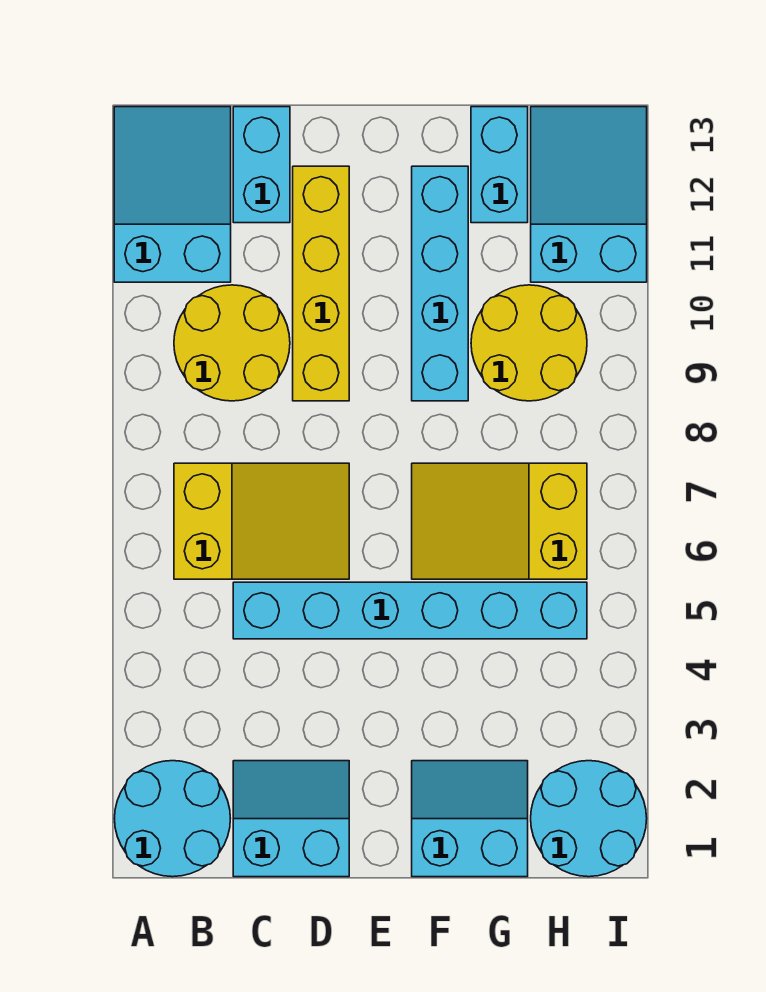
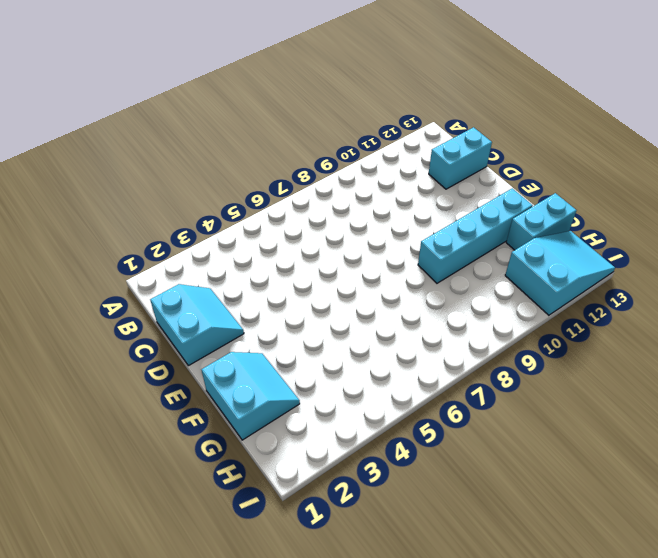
none -> cyan 2x2 round brick [115,761,230,877]
none -> cyan 2x3 slope [114,107,231,282]
none -> yellow 2x3 slope [174,463,349,579]

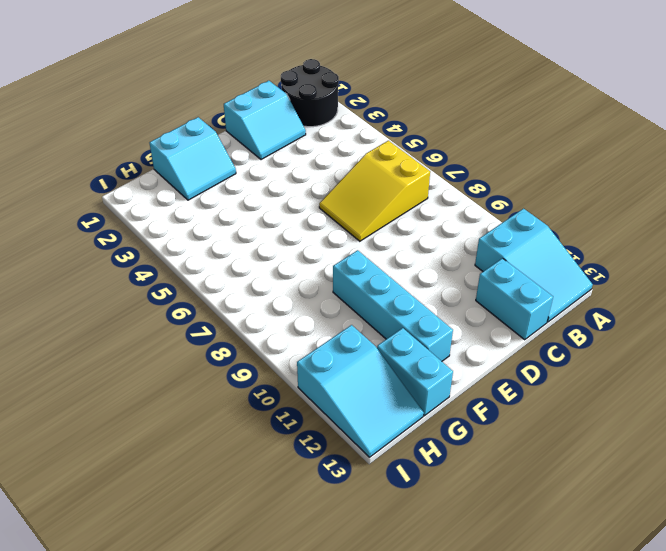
black 2x2 round brick [281,59,339,127] -> cyan 2x2 round brick [115,761,230,877]
none -> yellow 2x2 round brick [174,285,290,401]
none -> cyan 1x6 brick [233,582,587,639]
none -> yellow 1x4 brick [293,166,349,401]

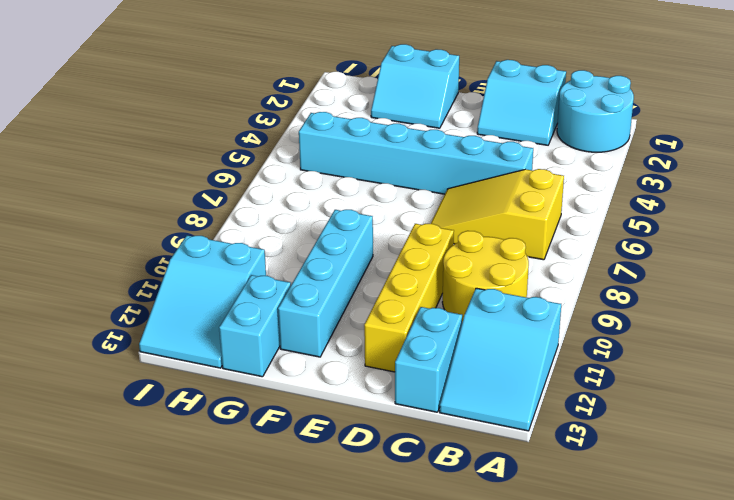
none -> yellow 2x3 slope [412,463,587,579]
none -> yellow 2x2 round brick [471,285,587,401]
none -> cyan 2x2 round brick [531,761,647,877]

